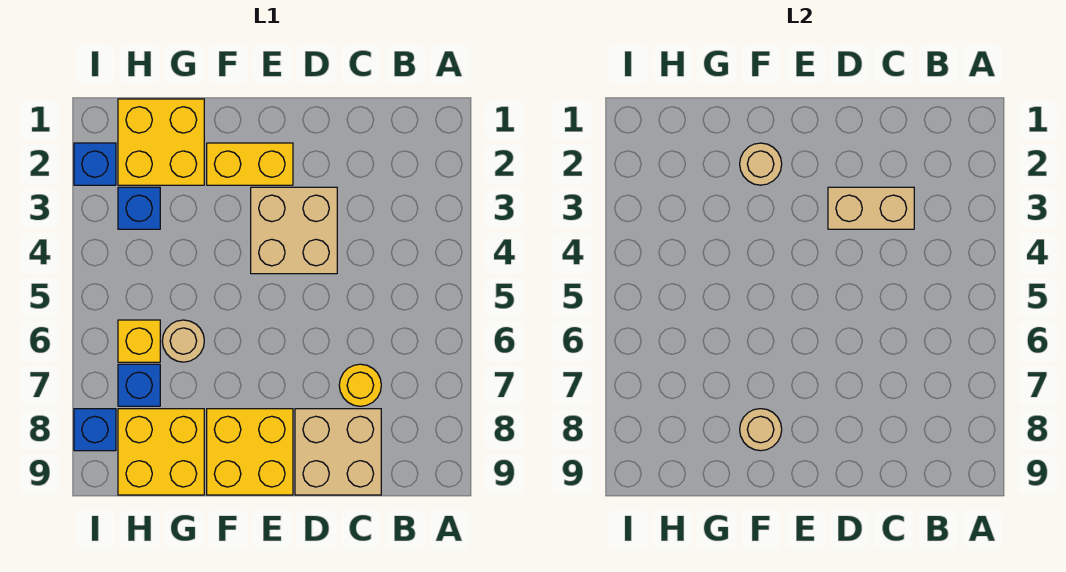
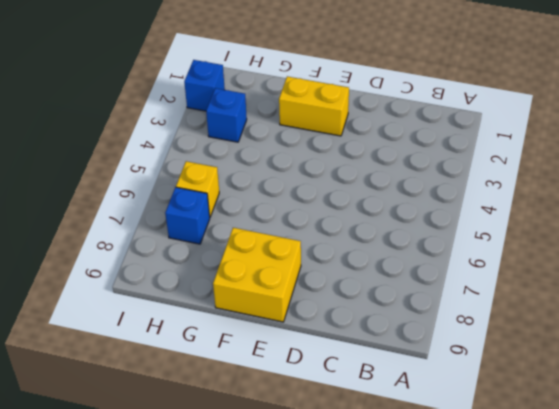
none -> yellow 1x1 round brick [339,364,381,406]
none -> tan 2x2 brick [295,409,381,495]
none -> tan 2x2 brick [251,187,337,274]

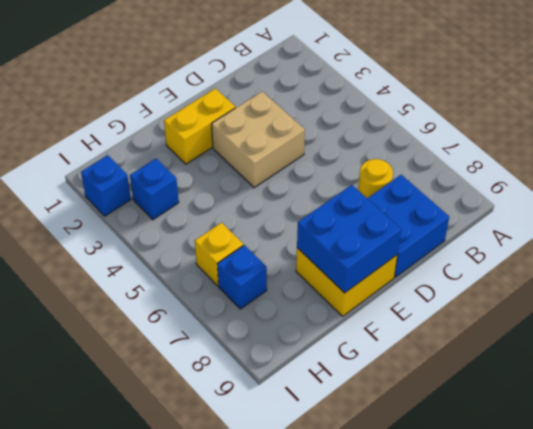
blue 2x2 brick [367,175,449,277] -> tan 2x2 brick [295,409,381,495]
blue 2x2 brick [297,185,401,293] -> tan 1x1 round brick [740,409,782,451]
none -> yellow 2x2 brick [118,99,204,185]
none -> tan 1x1 round brick [162,320,204,362]
none -> yellow 2x2 brick [118,409,204,495]

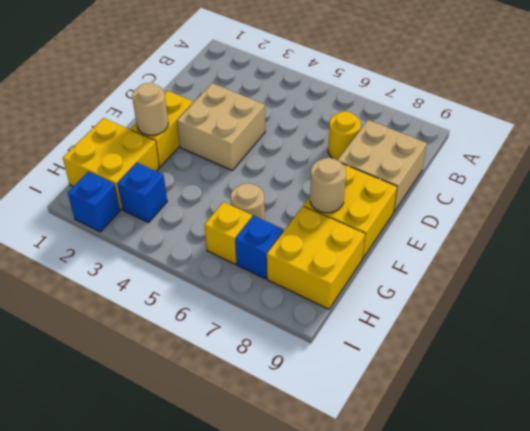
none -> blue 1x1 brick [74,409,116,451]
none -> tan 1x2 brick [828,187,914,229]

